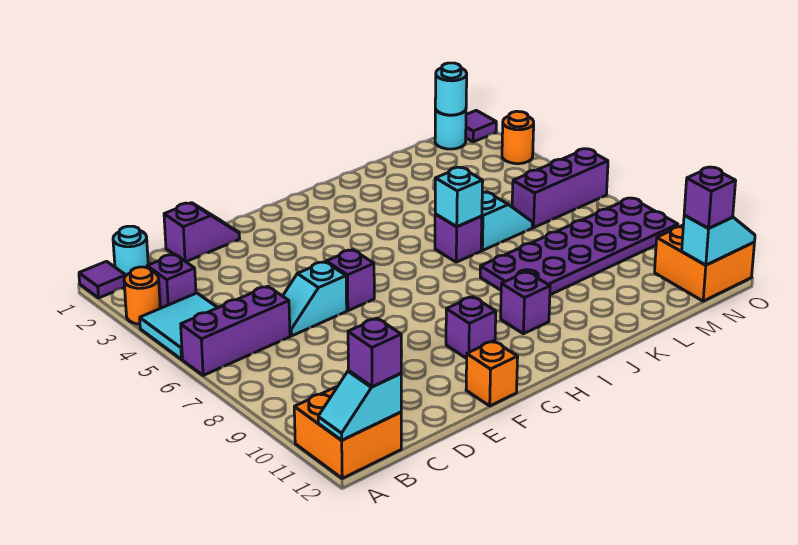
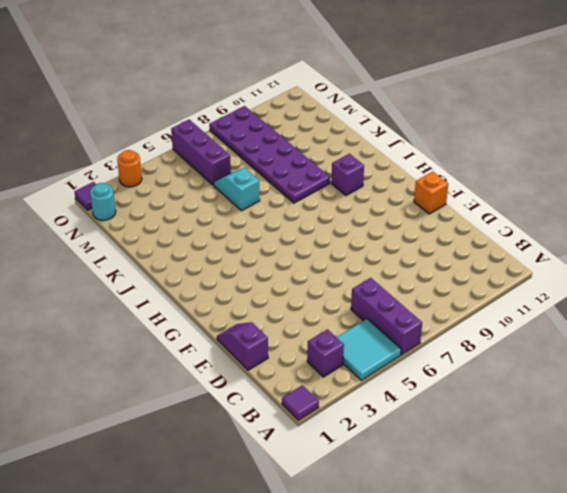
none -> orange 1x1 round brick [124,267,160,324]
none -> orange 2x2 brick [294,386,401,478]
none -> cyan 1x1 round brick [113,226,148,275]

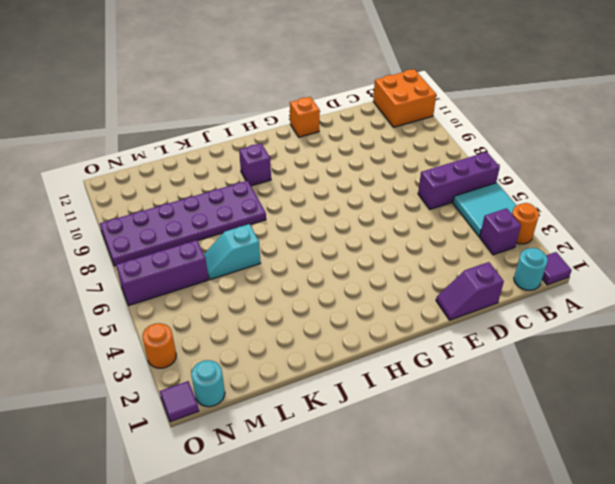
none -> cyan 1x2 slope [283,262,347,336]
none -> purple 1x1 brick [326,250,374,311]
none -> purple 1x1 brick [446,297,496,358]

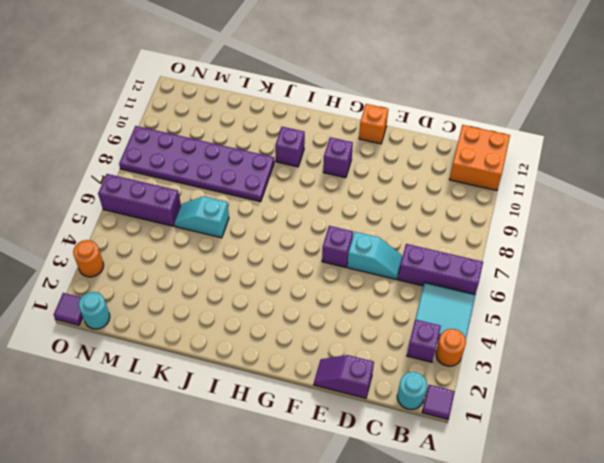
none -> purple 1x1 brick [435,214,482,262]
none -> orange 2x2 brick [655,225,754,301]
none -> cyan 1x2 slope [318,371,401,440]

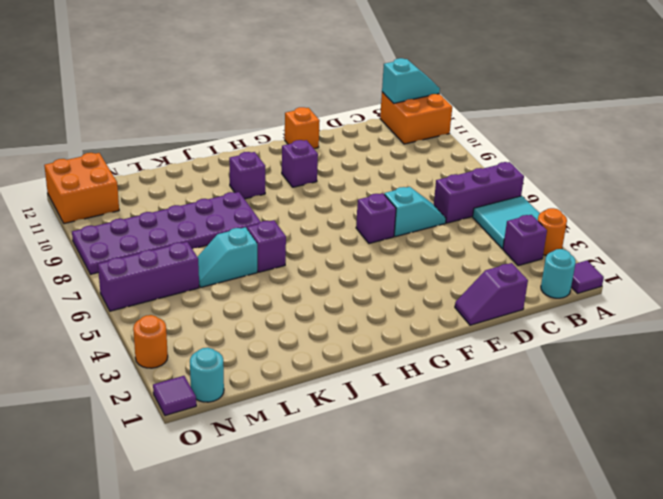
none -> cyan 1x1 brick [435,167,483,227]
none -> cyan 1x1 round brick [435,63,467,115]
none -> cyan 1x2 slope [682,215,755,265]

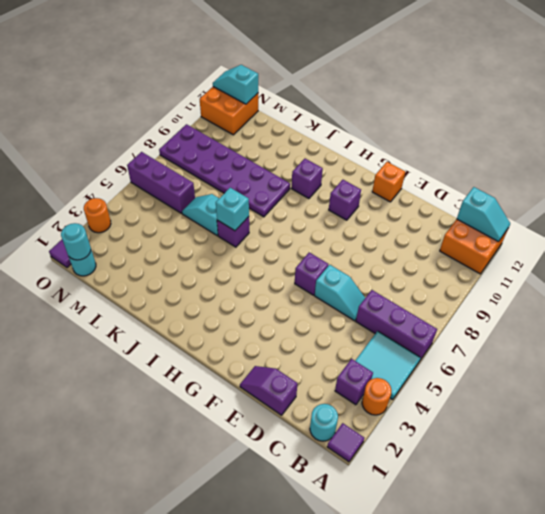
none -> purple 1x1 brick [348,318,401,387]
none -> purple 1x1 brick [684,167,736,228]

